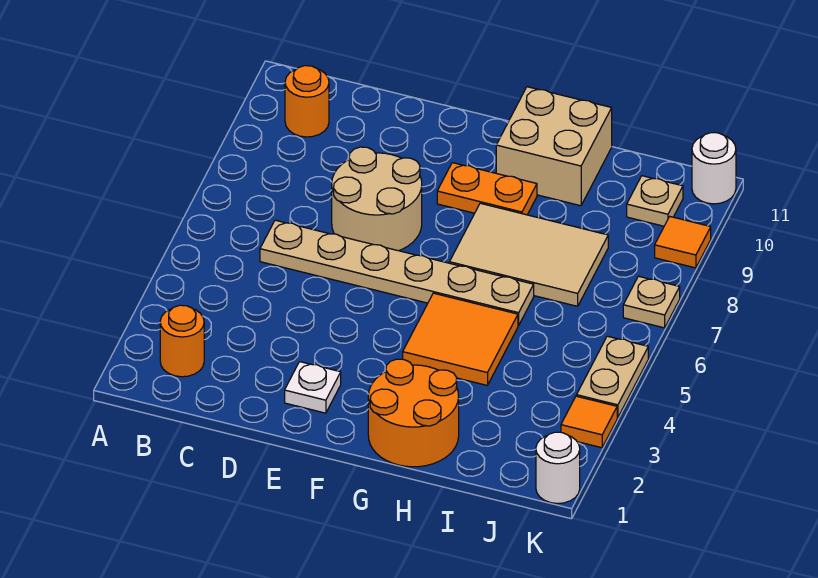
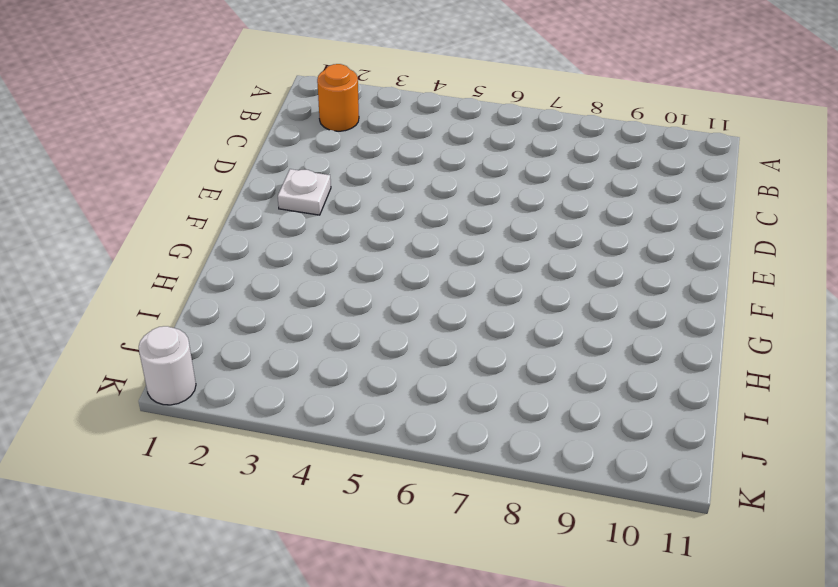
none -> orange 1x1 round brick [285,66,329,137]
none -> tan 1x6 plate [260,220,534,326]
none -> tan 2x2 round brick [332,147,422,251]

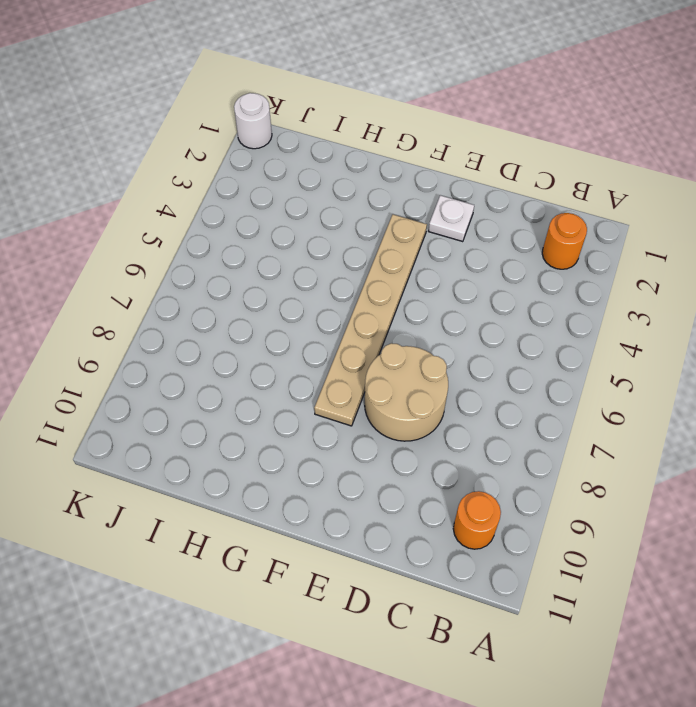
tan 1x6 plate [314,215,427,426] -> tan 1x6 plate turned to [260,220,534,326]
none -> orange 1x2 plate [437,163,537,215]
none -> orange 2x2 round brick [368,359,459,467]
none -> orange 2x2 tile [403,293,518,385]

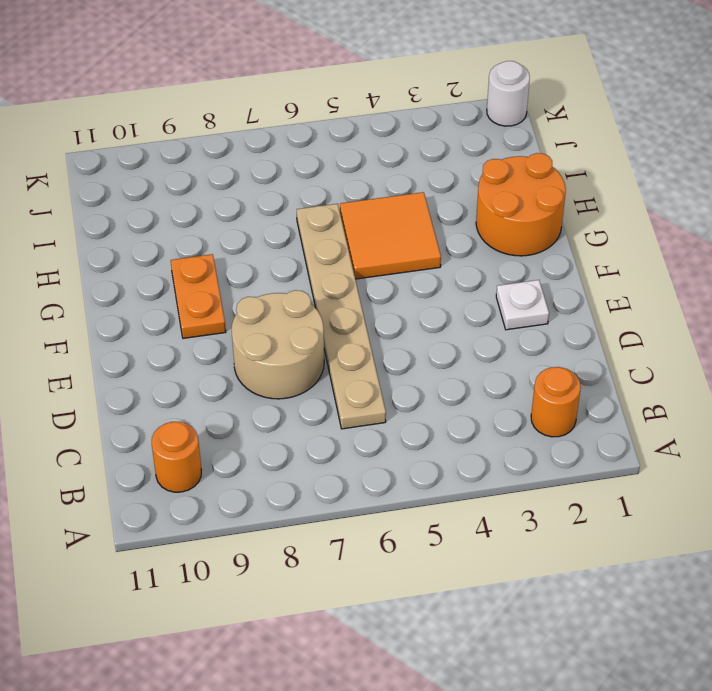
none -> tan 2x3 tile [449,203,608,306]
none -> tan 2x2 brick [496,87,612,206]
none -> tan 1x1 plate [627,176,683,226]

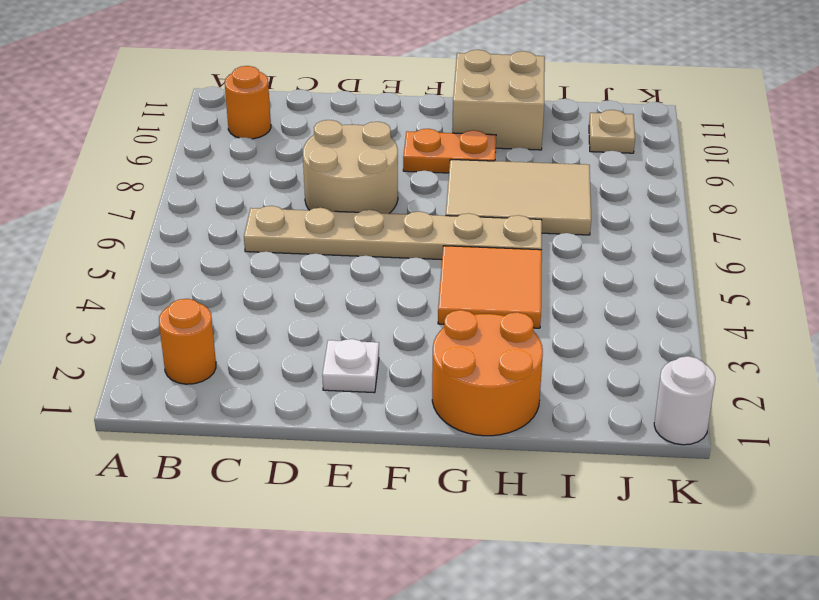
none -> orange 1x1 tile [561,396,617,448]
none -> tan 1x2 plate [577,336,648,418]
none -> tan 1x1 plate [623,276,680,328]

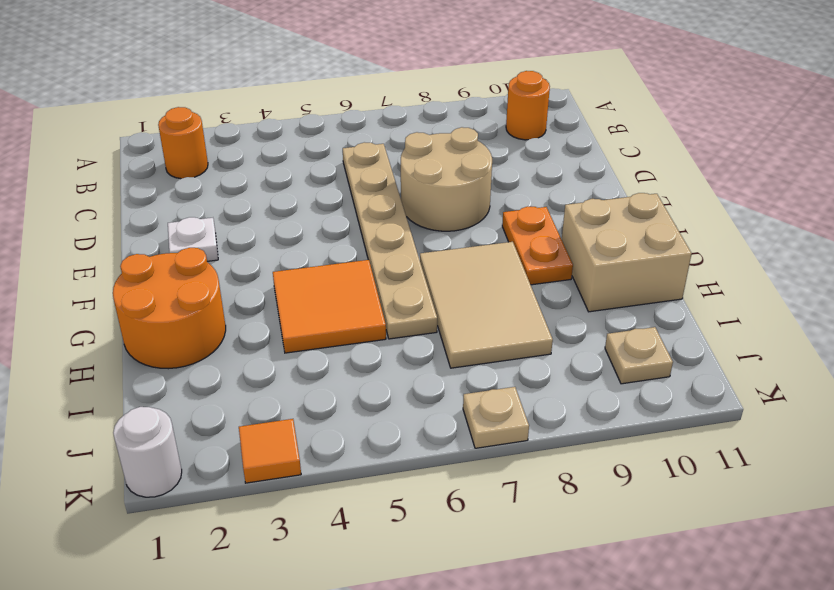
none -> tan 1x2 plate [577,336,648,418]
none -> orange 1x1 tile [655,217,711,268]
none -> white 1x1 round brick [692,133,736,204]

